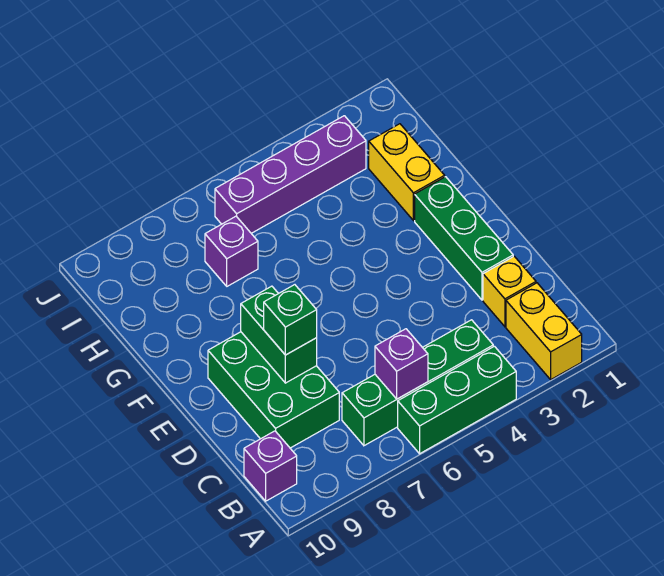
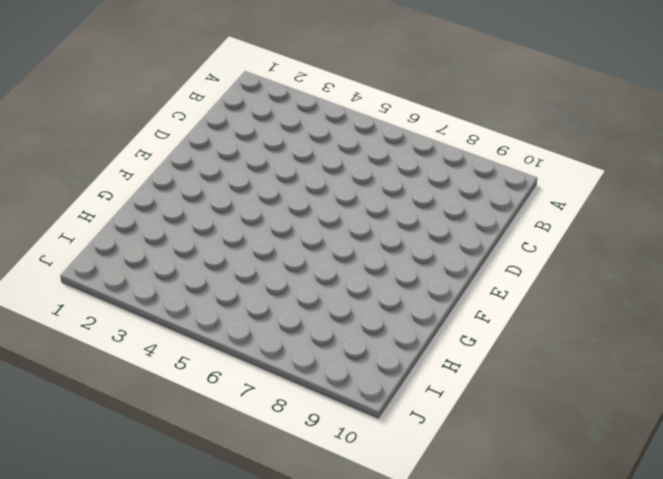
none -> yellow 1x2 brick [506,283,582,379]
none -> green 1x3 brick [398,346,516,454]
none -> green 1x4 brick [342,320,493,446]

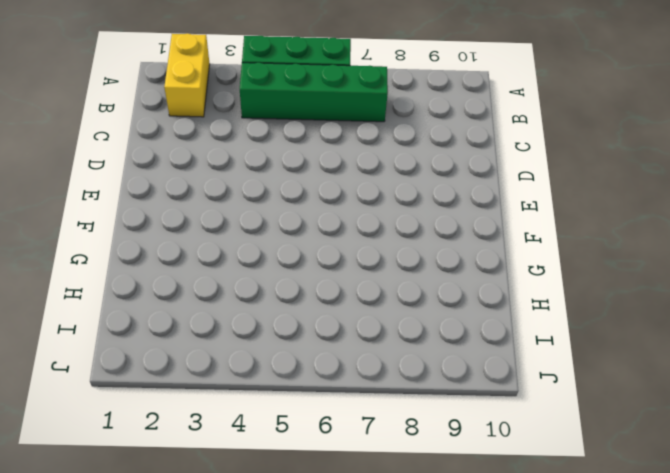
none -> purple 1x1 brick [244,431,297,501]
none -> yellow 1x1 brick [483,256,536,327]
none -> green 2x3 brick [208,332,339,448]

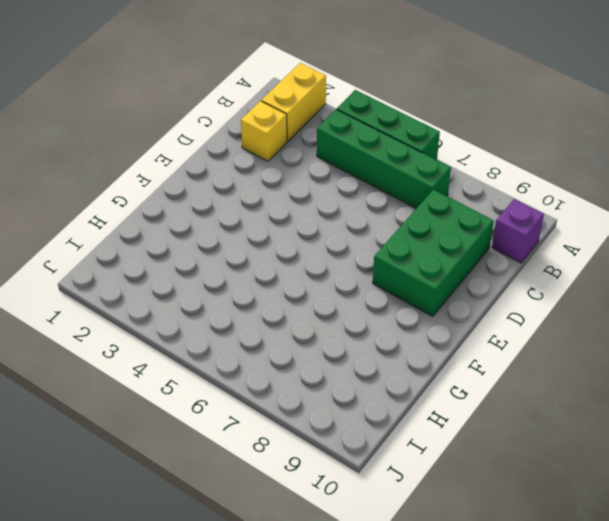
none -> green 1x3 brick [415,177,513,300]
none -> yellow 1x2 brick [369,124,445,221]
none -> purple 1x1 brick [205,216,258,286]

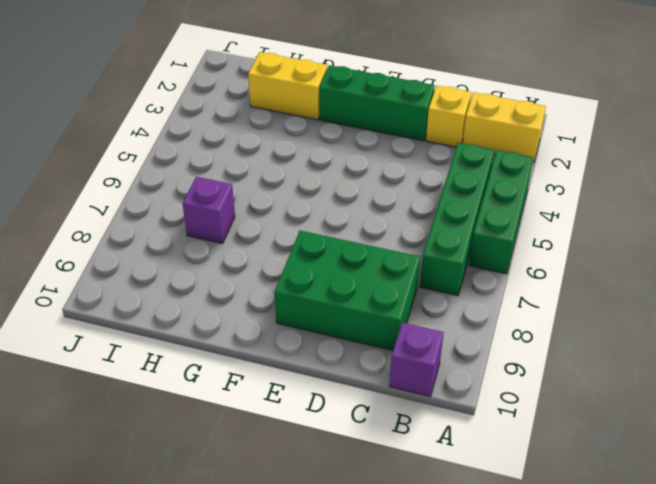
none -> purple 1x4 brick [215,116,366,233]
none -> purple 1x1 brick [375,329,428,399]
none -> green 1x2 brick [241,286,317,383]

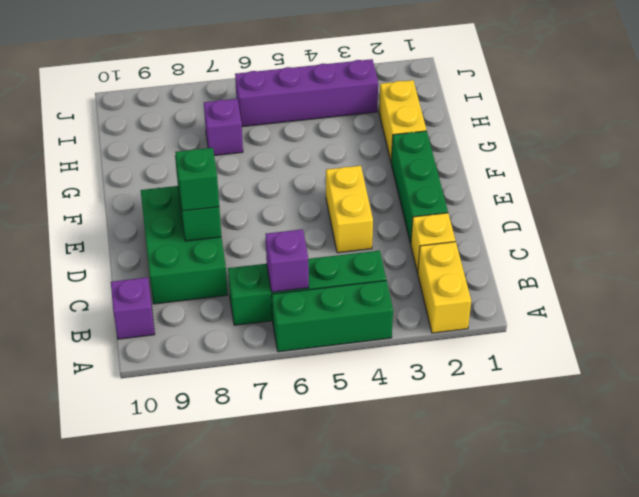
yellow 1x2 brick [326,166,373,253] -> none

